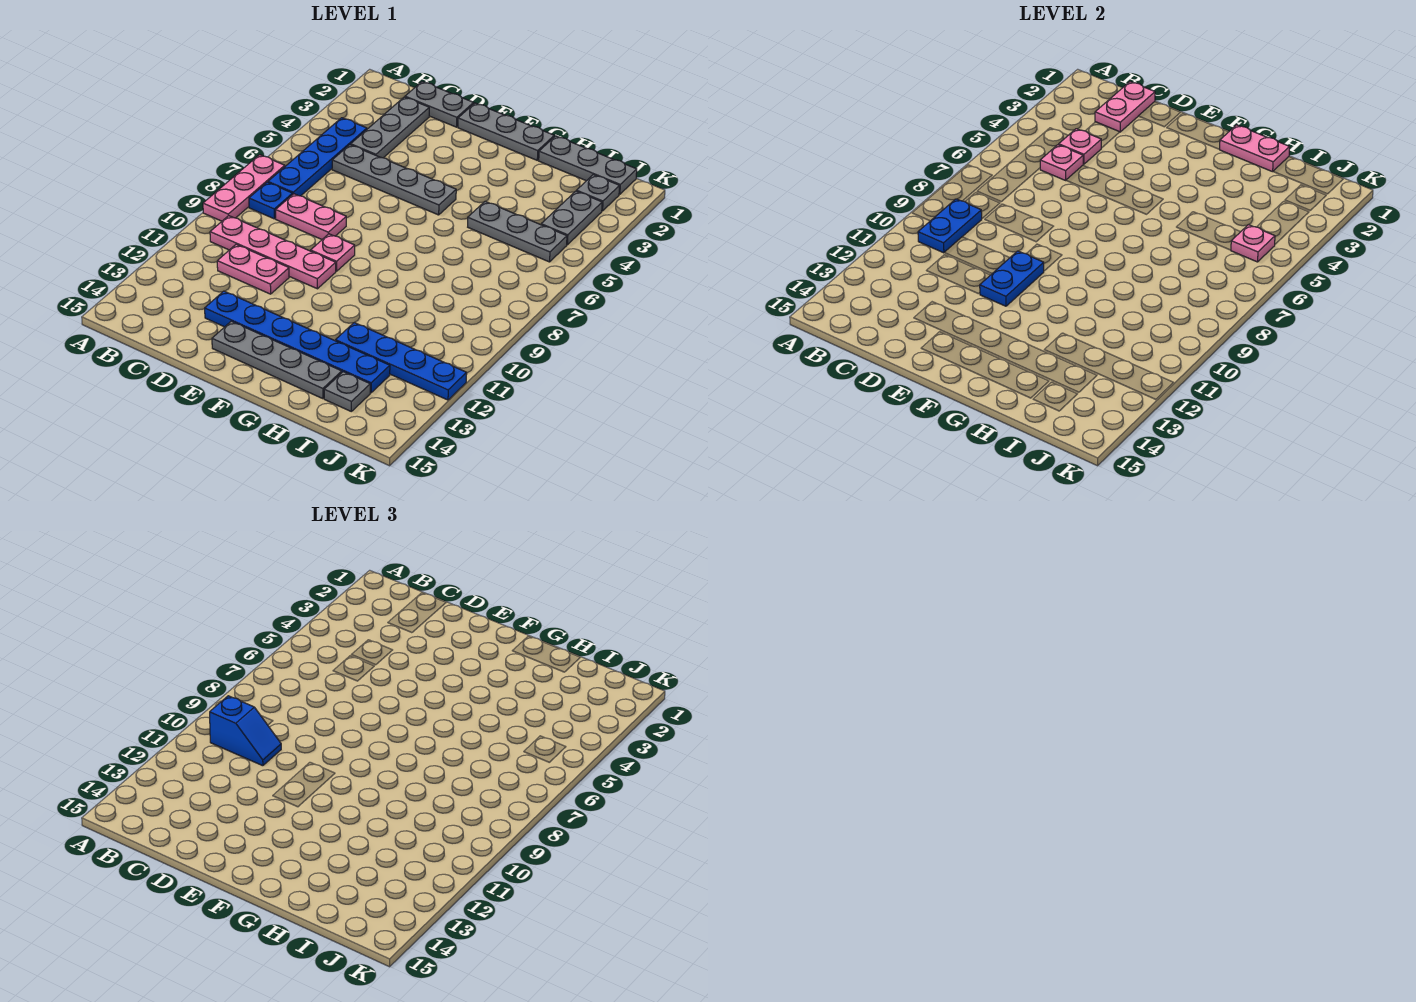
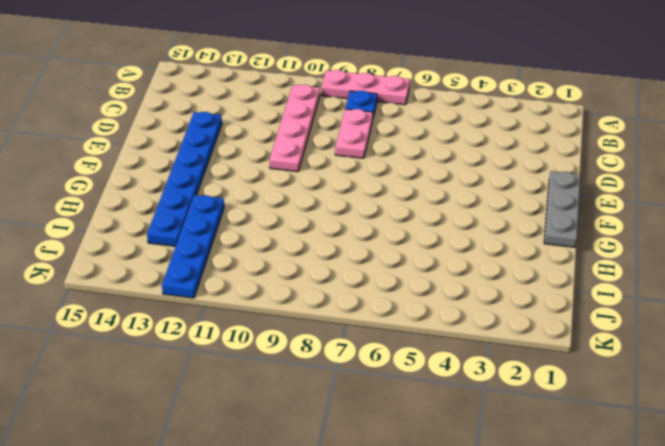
none -> blue 1x4 plate [268,118,367,196]
none -> grey 1x2 plate [405,82,474,127]
none -> grey 1x3 plate [351,97,429,158]

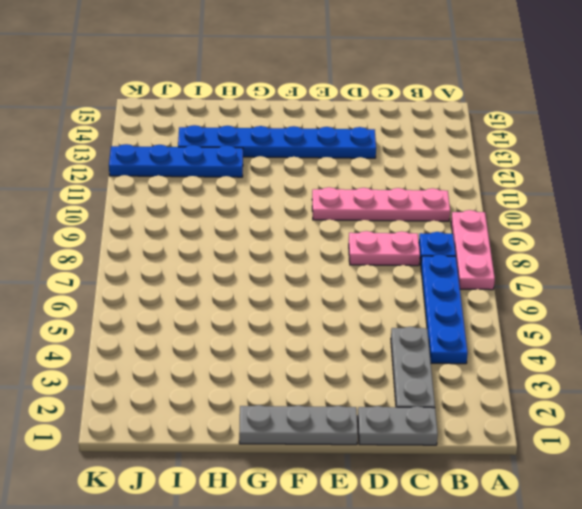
none -> grey 1x4 plate [332,145,456,215]
none -> pink 1x2 plate [217,244,289,294]
none -> pink 1x1 plate [311,234,355,271]

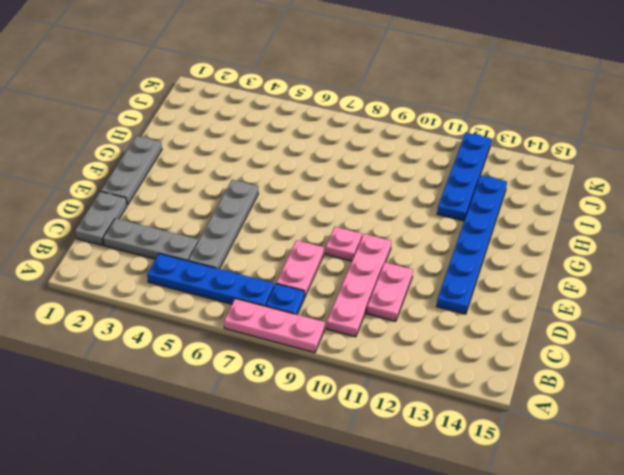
none -> grey 1x4 plate [212,321,342,399]
none -> grey 1x3 plate [539,136,637,194]
none -> grey 1x3 plate [468,201,567,262]

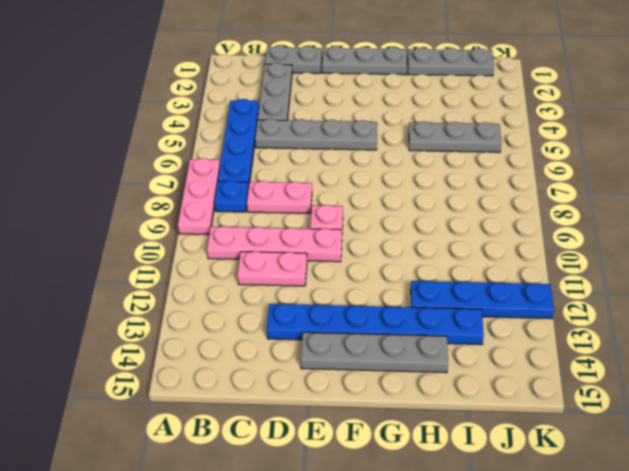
none -> grey 1x1 plate [324,372,370,412]
none -> grey 1x1 plate [577,175,620,211]
none -> grey 1x2 plate [541,191,602,245]

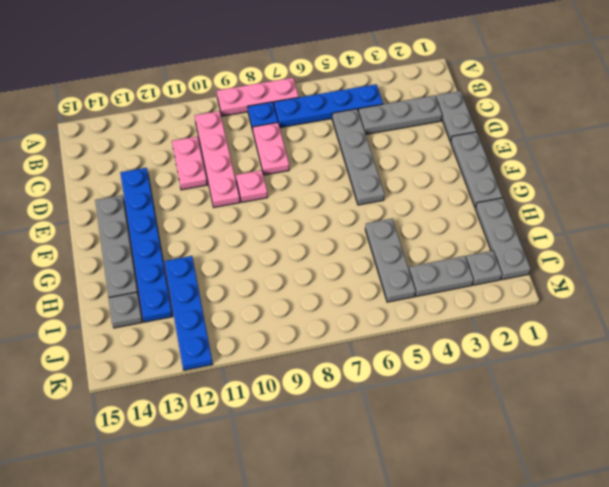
none -> blue 1x2 plate [918,199,982,253]
none -> pink 1x2 plate [1095,82,1155,132]
none -> pink 1x1 plate [1059,129,1101,164]

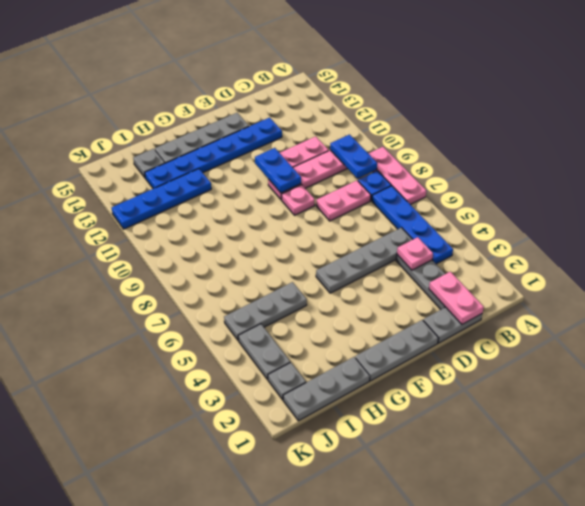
none -> pink 1x1 plate [1040,145,1083,180]
none -> pink 1x2 plate [1219,125,1290,172]
none -> pink 1x1 plate [1231,225,1275,262]

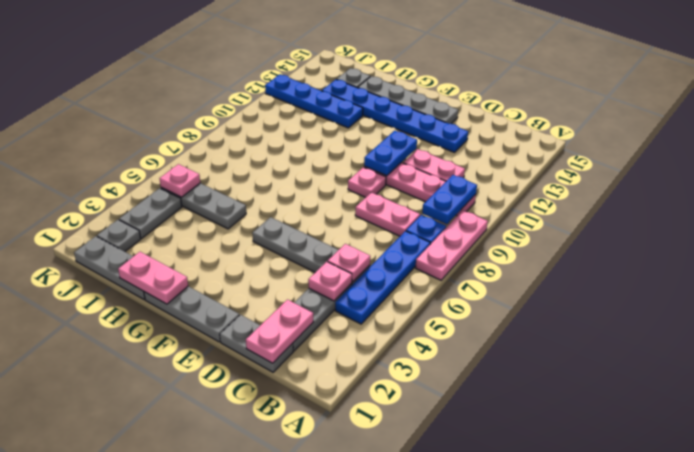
none -> blue 1x2 slope [210,696,281,766]

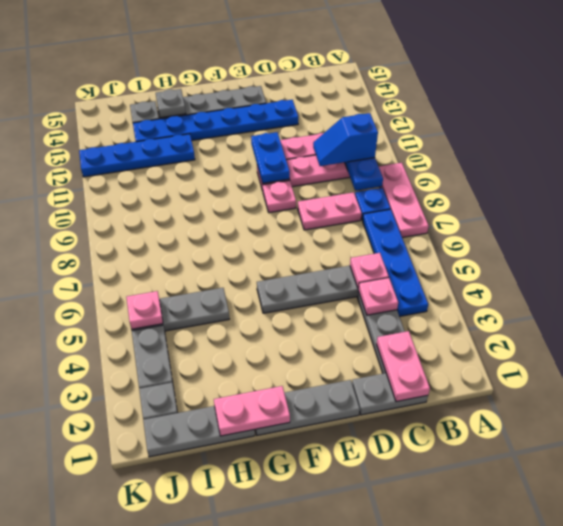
grey 1x1 plate [156,89,186,118] -> none

